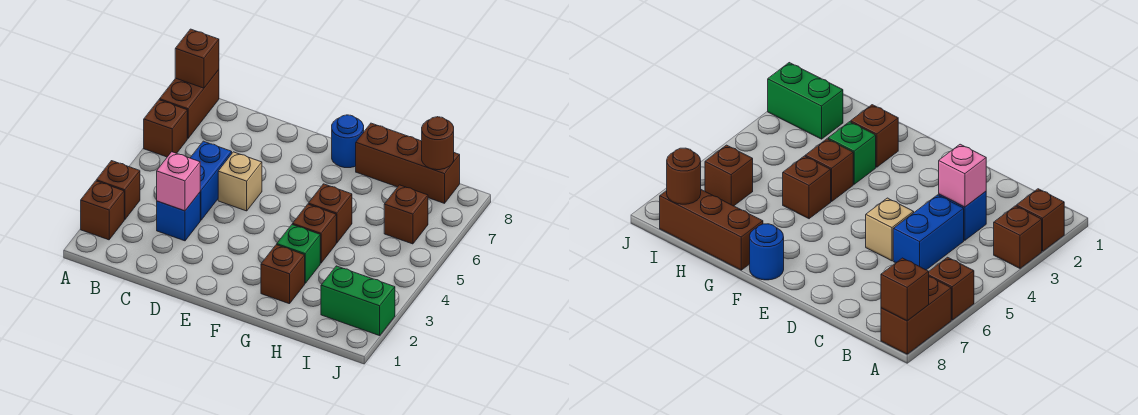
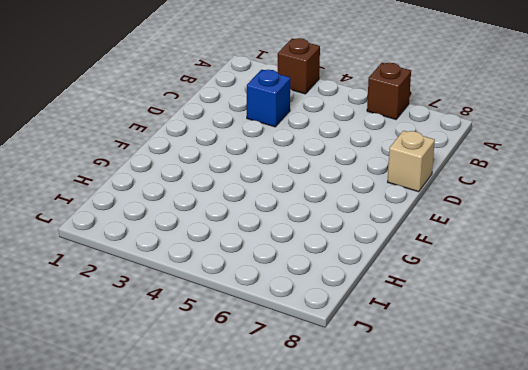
tan 1x1 brick [388,131,435,192] -> tan 1x1 brick moved to [218,152,262,211]
none -> brown 1x1 brick [81,181,124,240]
none -> brown 1x2 brick [160,70,219,138]
none -> blue 1x2 brick [190,141,232,221]

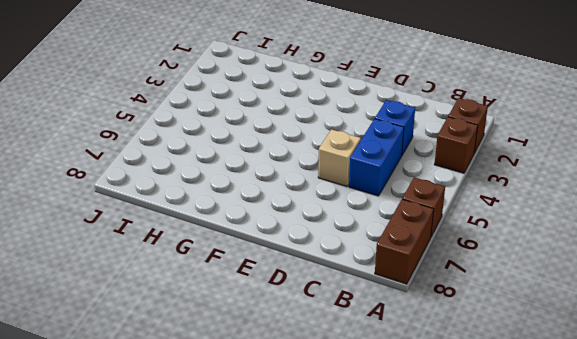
none -> blue 1x1 round brick [332,115,364,168]
none -> brown 1x1 brick [261,245,305,304]
none -> green 1x1 brick [277,224,320,283]

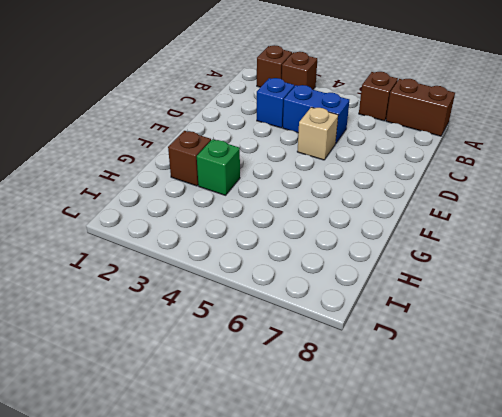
none -> blue 1x1 round brick [332,115,364,168]
none -> brown 1x1 brick [293,204,336,263]
none -> brown 1x1 brick [308,184,352,243]

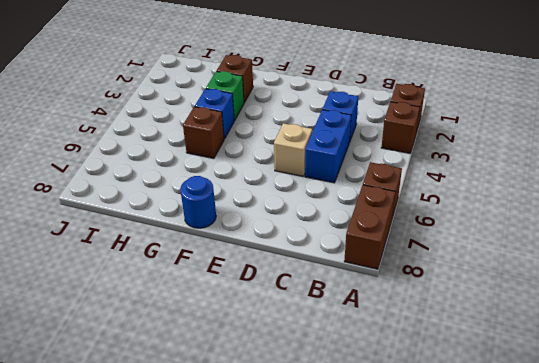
blue 1x1 brick [195,89,234,139] -> brown 1x1 brick [293,204,336,263]
none -> brown 1x3 brick [356,123,460,203]
none -> green 1x2 brick [321,266,395,336]
none -> brown 1x1 brick [384,185,428,244]

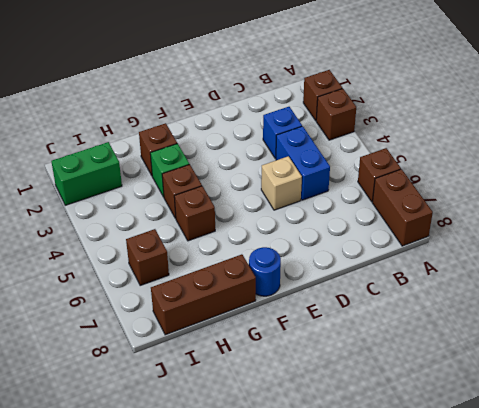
none -> brown 1x1 brick [175,29,219,88]
none -> pink 1x1 brick [157,152,200,211]
none -> brown 1x1 round brick [422,117,454,170]

